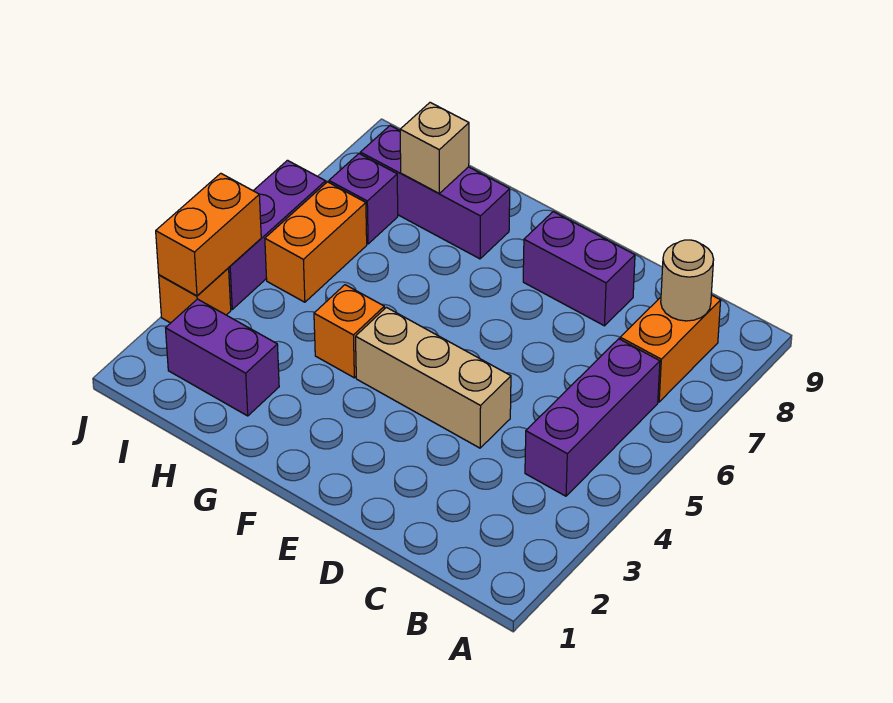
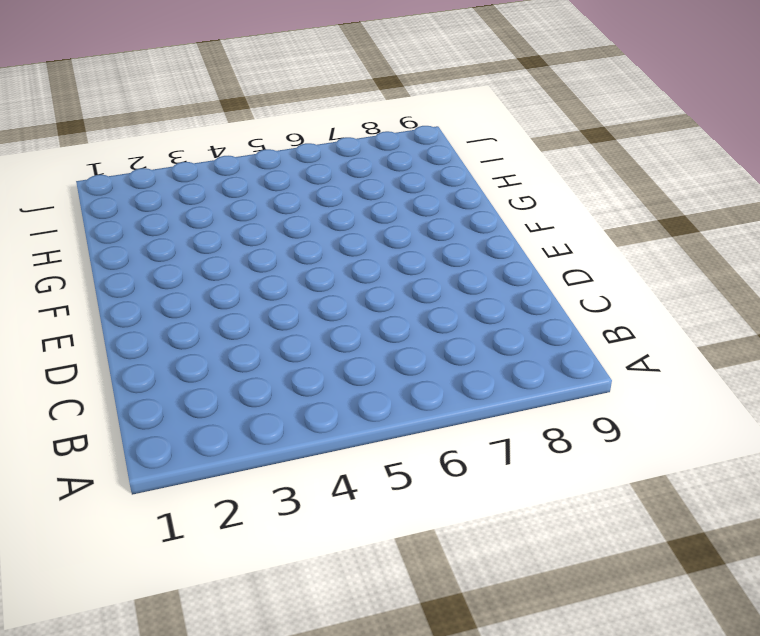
none -> purple 1x3 brick [525,339,660,496]
none -> orange 1x2 brick [620,295,721,402]
none -> tan 1x3 brick [356,307,511,448]

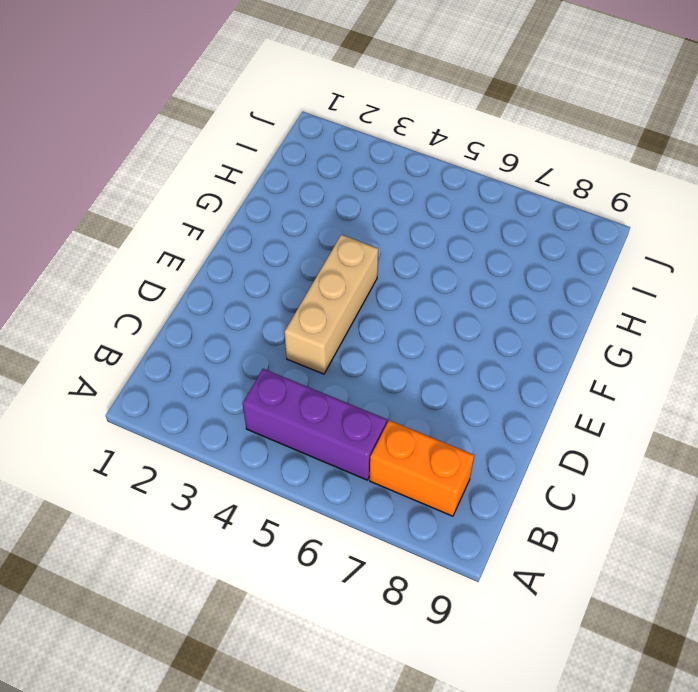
none -> purple 1x2 brick [523,212,635,326]
none -> orange 1x1 brick [314,285,384,378]
none -> purple 1x3 brick [360,126,510,259]

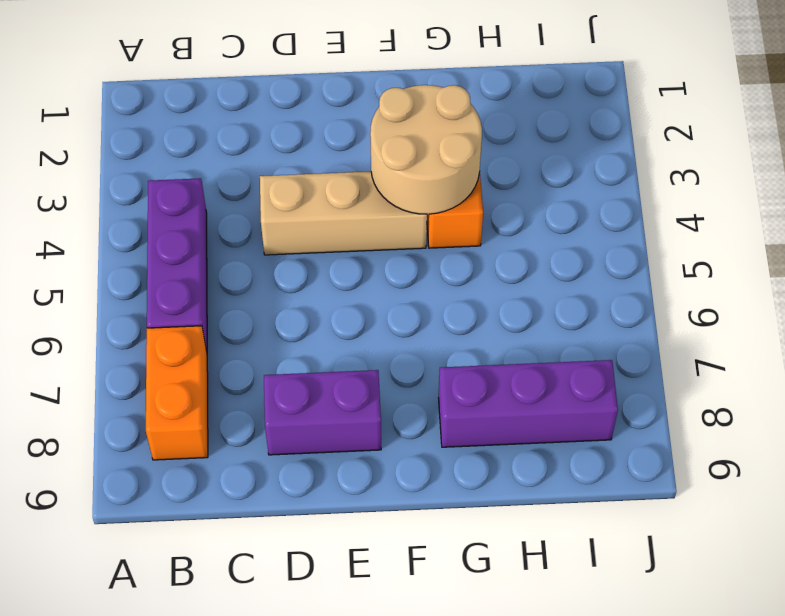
tan 2x2 round brick [370,85,482,214] -> none
none -> purple 1x2 brick [166,299,279,416]
none -> orange 1x2 brick [265,182,367,302]
none -> purple 1x1 brick [329,154,398,244]

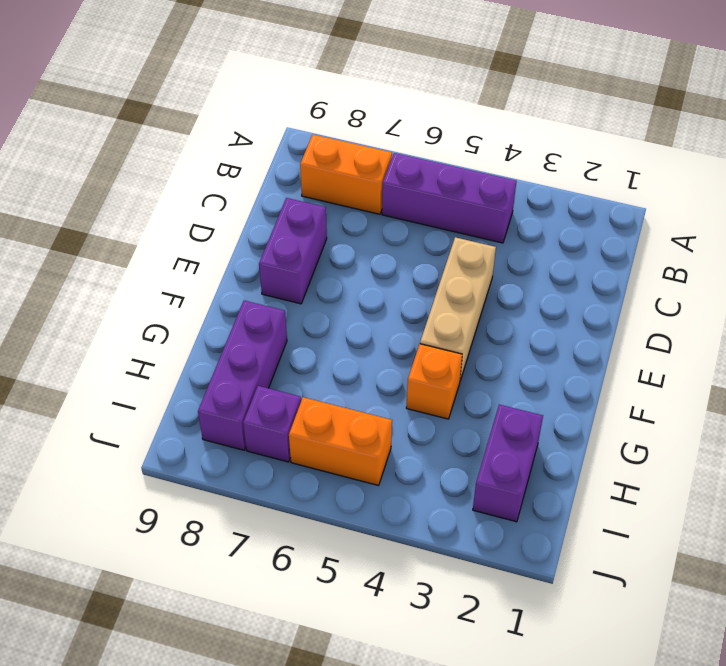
none -> orange 1x1 brick [159,268,231,323]
none -> purple 1x3 brick [229,160,326,309]
none -> tan 1x1 round brick [661,240,714,321]

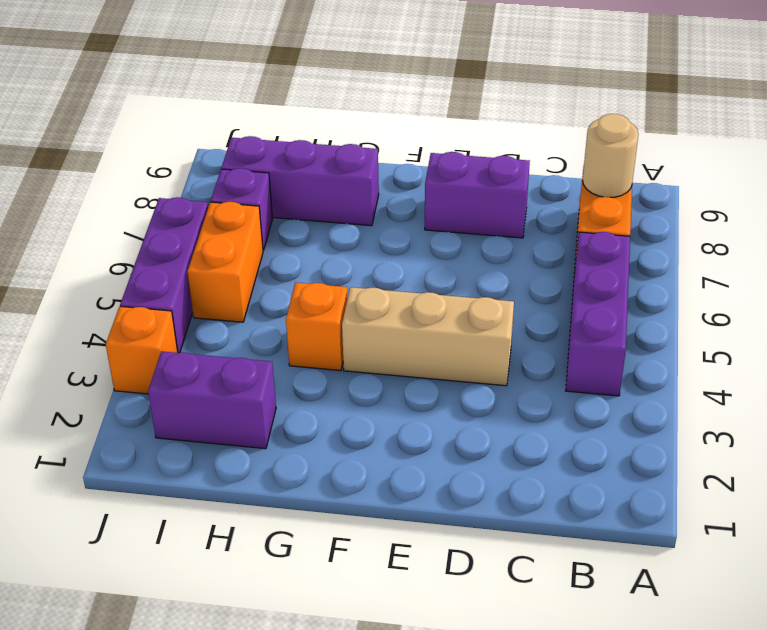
none -> tan 1x1 brick [400,102,469,193]
none -> orange 1x2 brick [156,173,261,296]

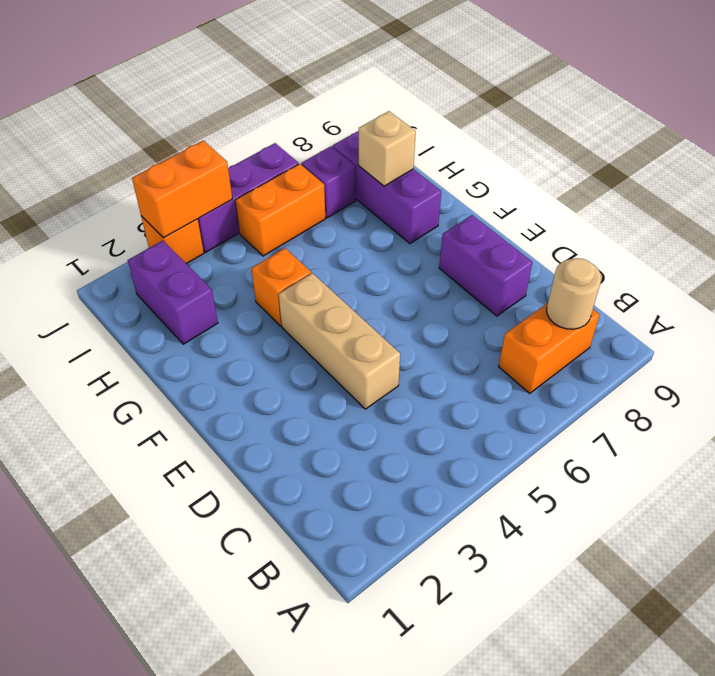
none -> purple 1x3 brick [525,339,660,496]

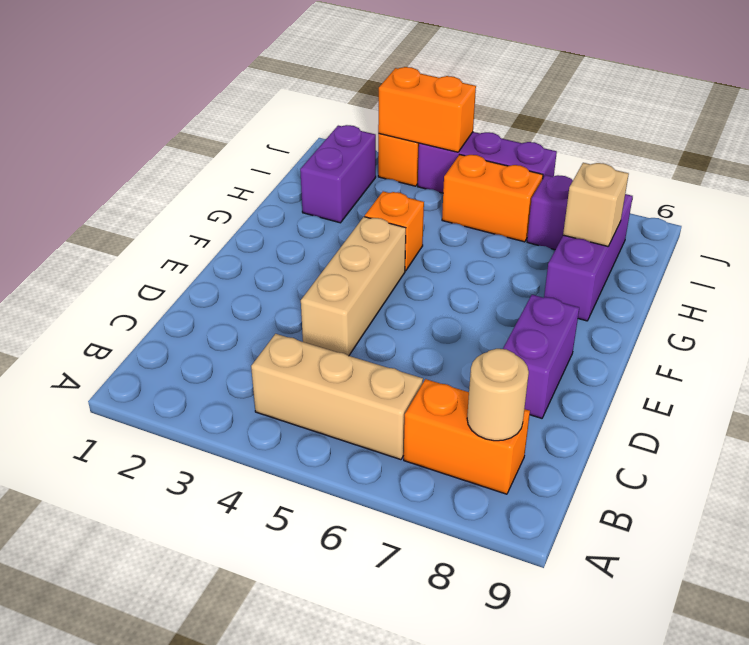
tan 1x3 brick [251,334,423,460] -> purple 1x3 brick [525,339,660,496]

